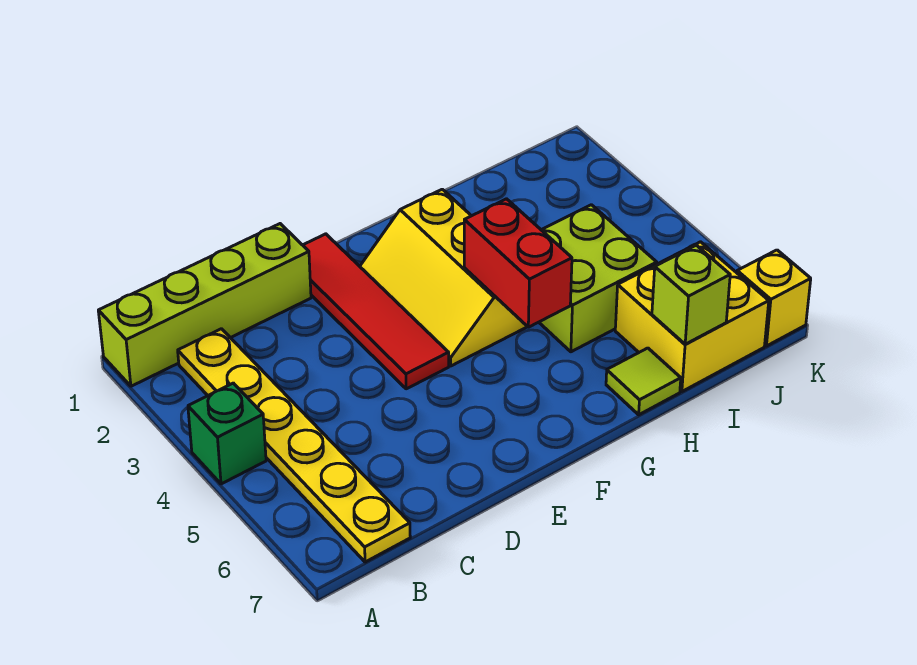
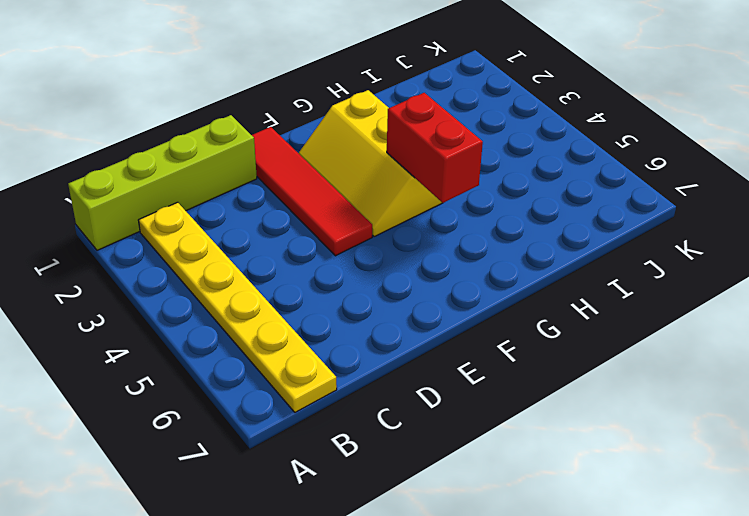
none -> green 1x1 brick [188,383,266,484]
none -> lime 2x2 brick [539,205,657,352]

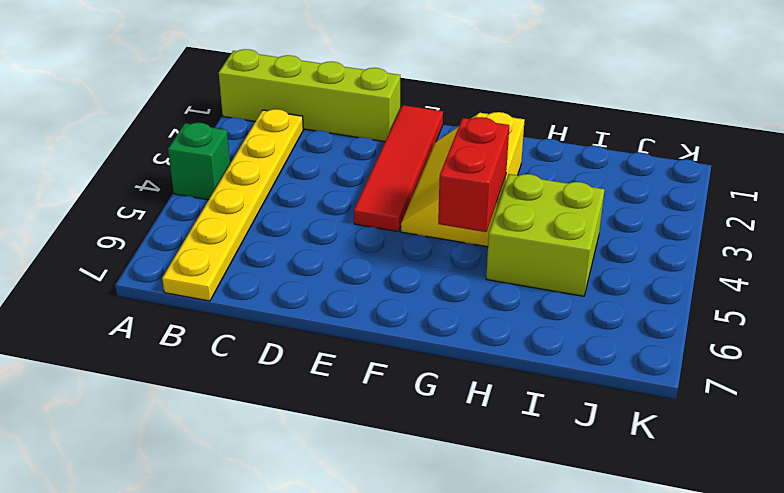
none -> lime 1x1 tile [606,348,681,415]
none -> yellow 2x2 brick [615,242,769,391]

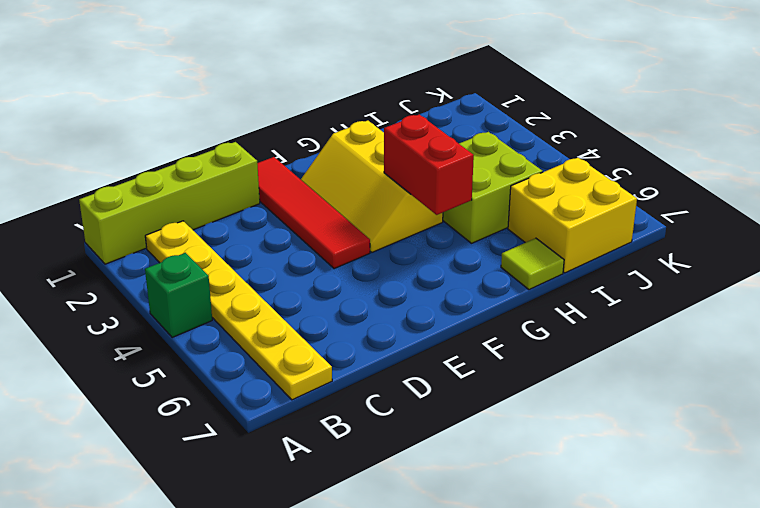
none -> yellow 1x1 brick [737,250,811,346]
none -> lime 1x1 brick [652,245,730,344]

